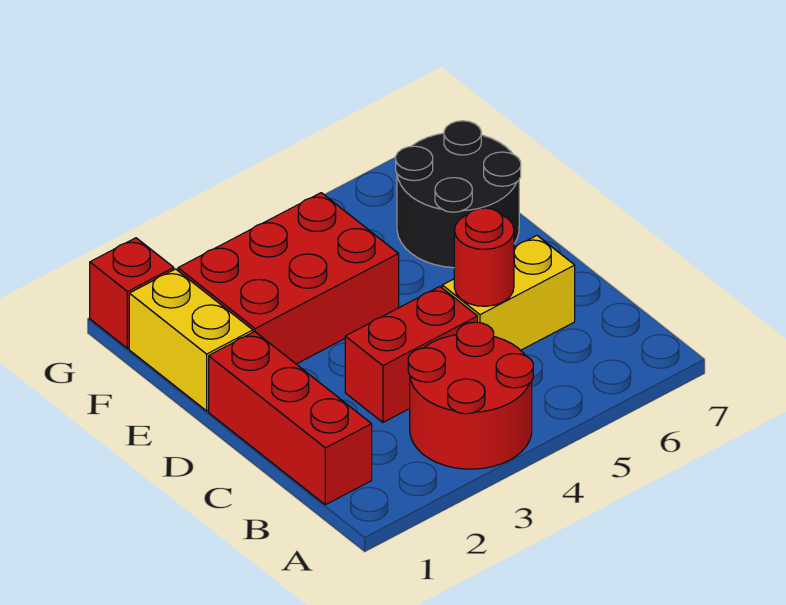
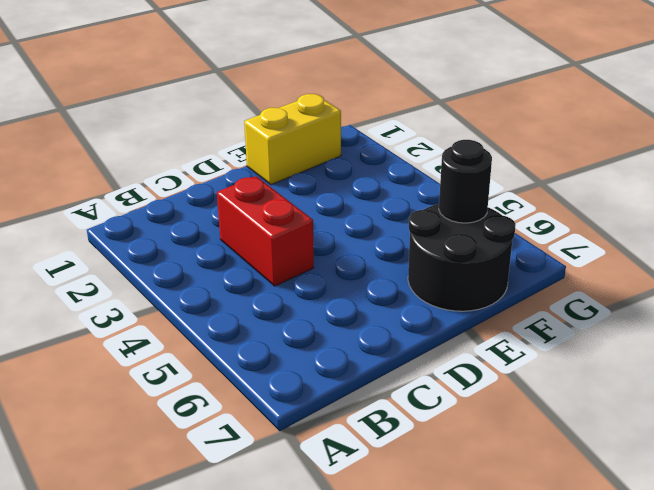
black 1x1 round brick [439,140,492,223] -> none
none -> red 2x2 round brick [408,322,533,469]
none -> red 1x3 brick [209,332,372,505]

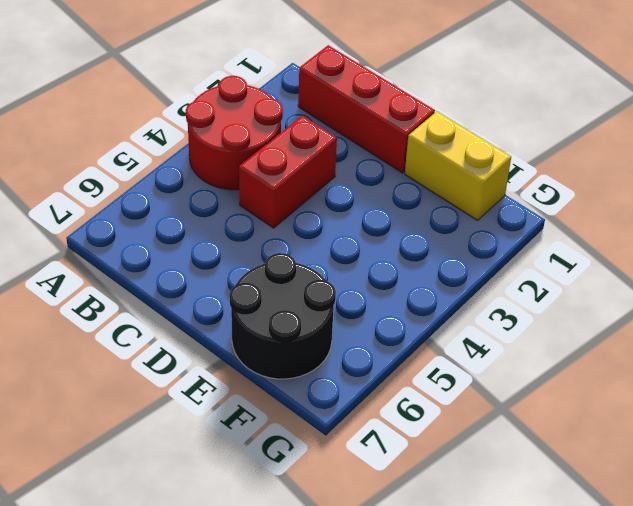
none -> yellow 1x2 brick [442,236,575,350]
none -> red 2x3 brick [178,193,399,364]

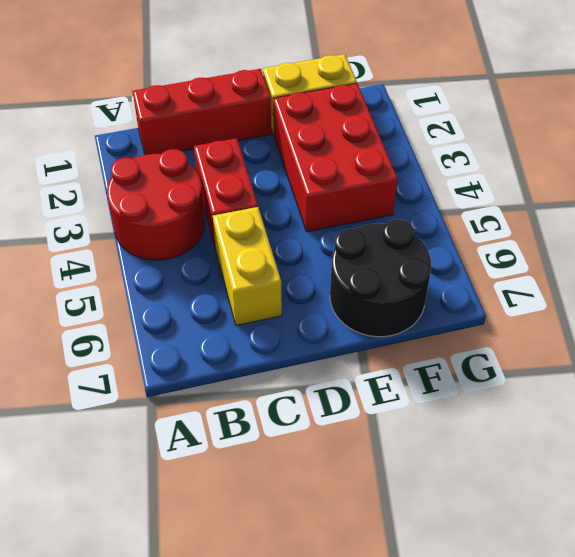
none -> red 1x1 brick [90,238,174,348]
none -> red 1x1 round brick [454,208,514,306]

